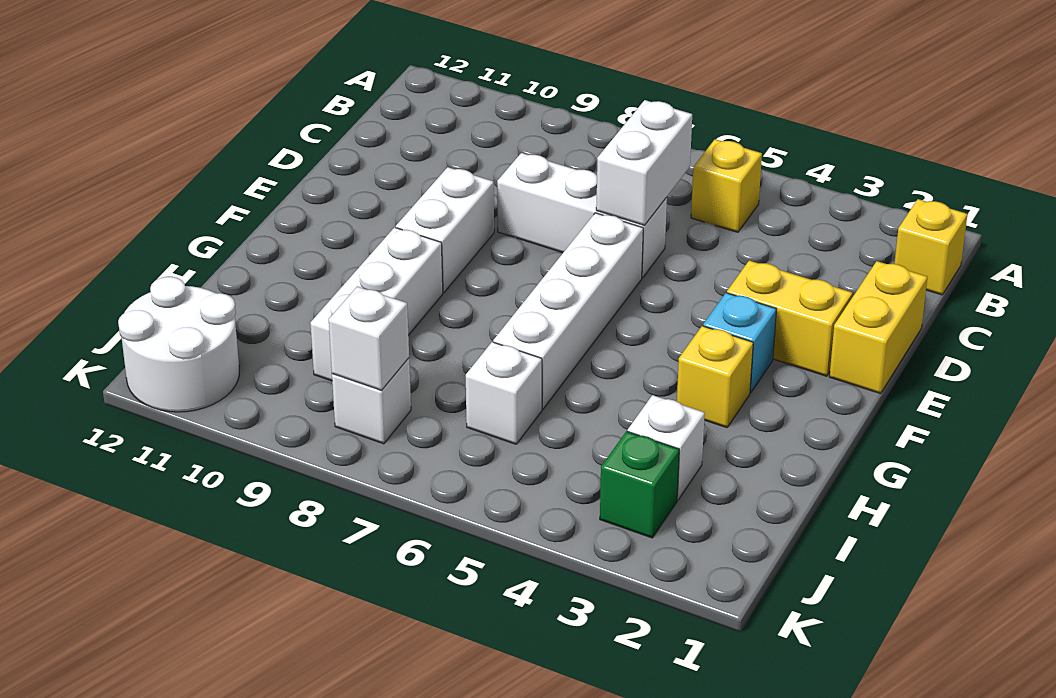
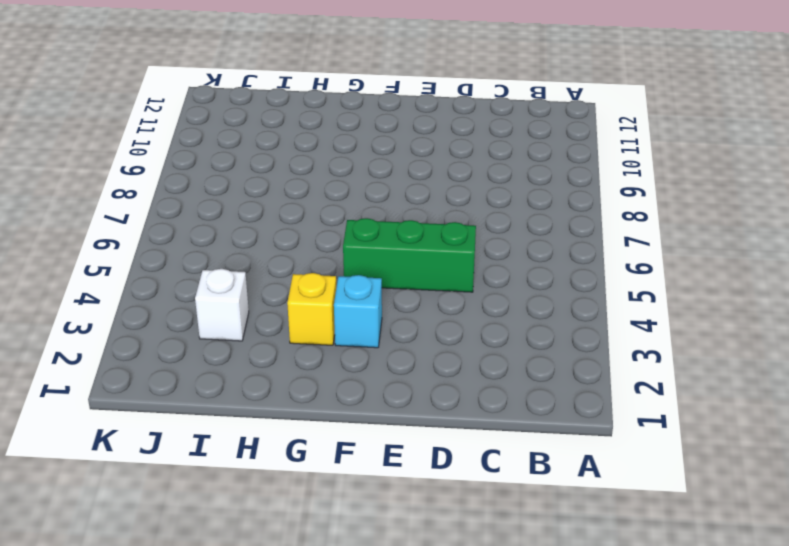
green 1x3 brick [343,218,476,292] -> none
none -> yellow 1x1 brick [895,199,967,295]
none -> yellow 1x1 brick [691,139,762,232]
none -> yellow 1x2 brick [829,261,927,394]

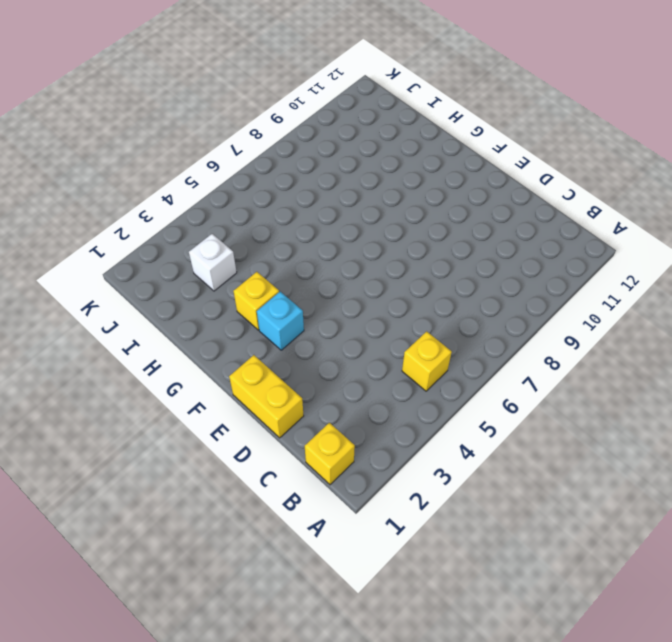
none -> white 1x3 brick [497,153,667,278]
none -> yellow 1x2 brick [727,261,852,376]
none -> white 1x4 brick [493,213,643,409]

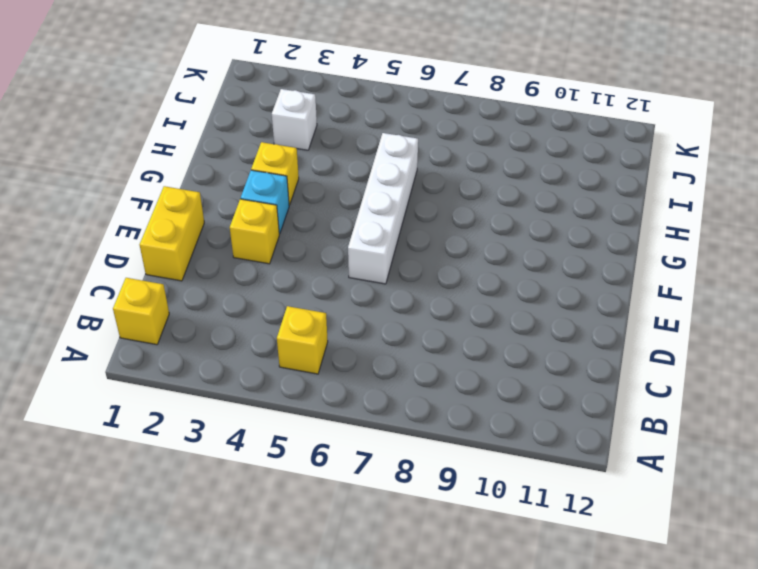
yellow 1x1 brick [230,199,279,264] -> yellow 1x2 brick [727,261,852,376]
none -> white 1x3 brick [497,153,667,278]
none -> white 1x2 brick [396,167,494,293]
none -> white 1x3 brick [310,227,443,381]

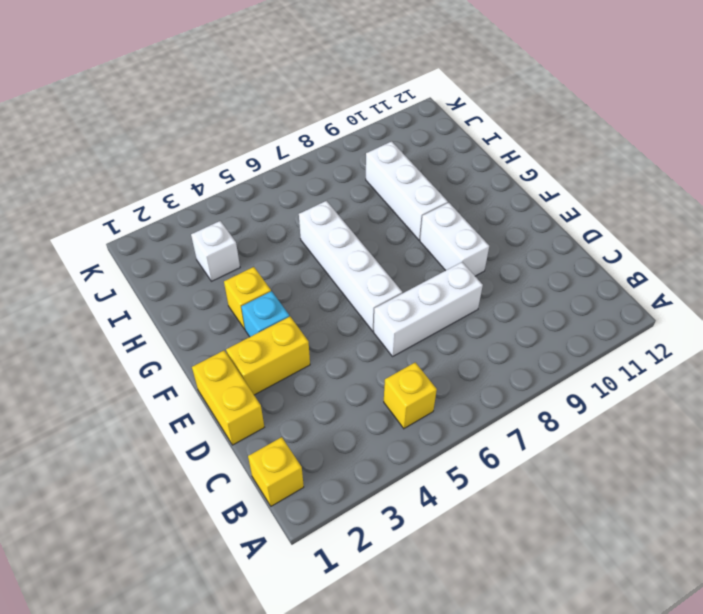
none -> white 1x1 brick [466,342,542,444]
none -> green 1x1 brick [600,431,679,538]
none -> white 1x1 brick [332,358,411,444]

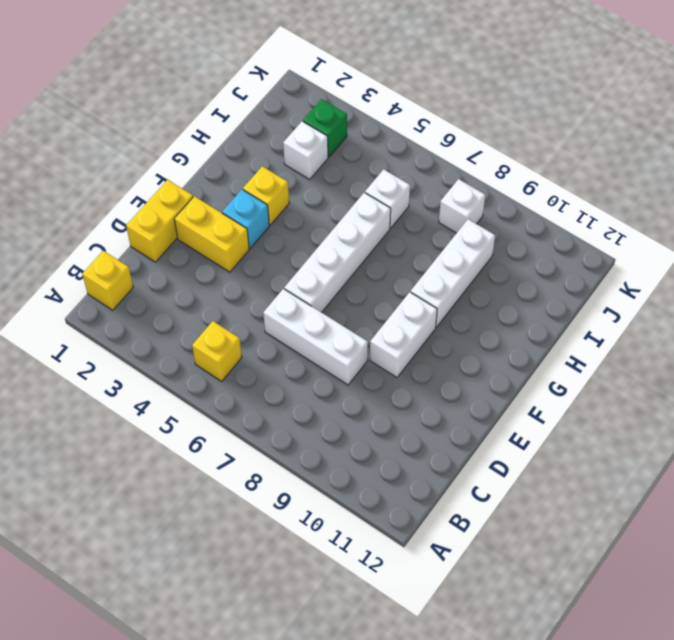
none -> white 2x2 round brick [118,277,239,412]
none -> white 1x2 brick [596,100,692,225]
none -> white 1x1 brick [329,286,409,390]

